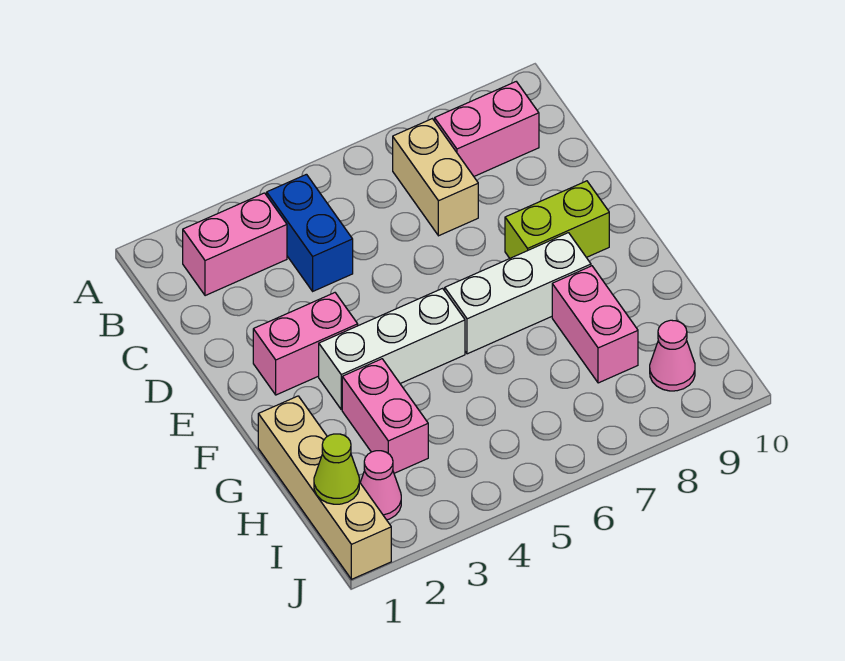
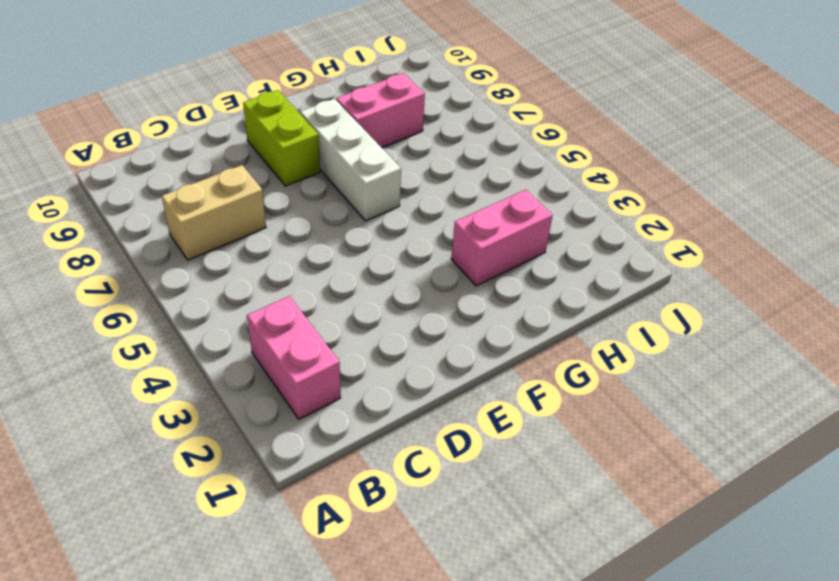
none -> blue 1x2 brick [267,174,353,291]
none -> pink 1x2 brick [435,82,539,176]
none -> pink 1x2 brick [253,293,358,395]

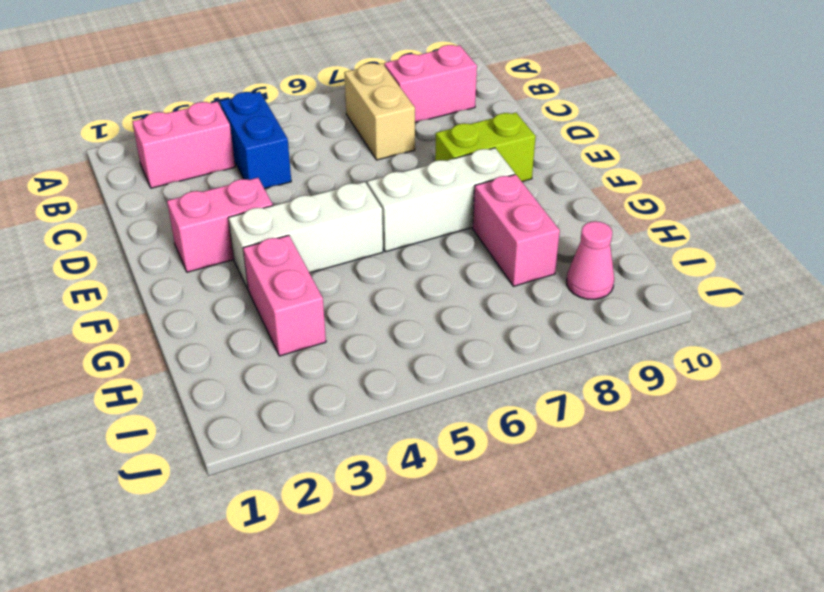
none -> tan 1x4 brick [258,396,391,579]
none -> pink 1x1 cone [360,451,401,520]
none -> lime 1x1 cone [314,434,359,504]

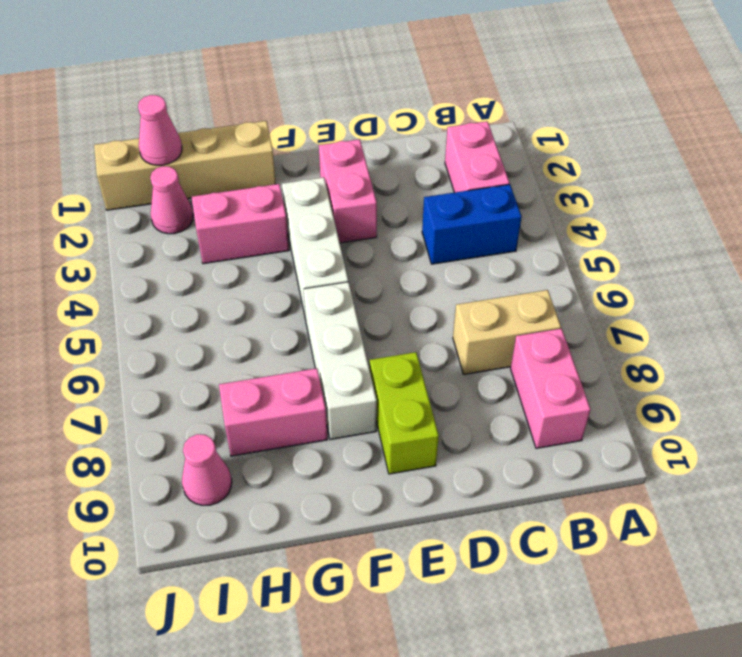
pink 1x1 cone [138,95,182,165] -> lime 1x1 cone [314,434,359,504]

